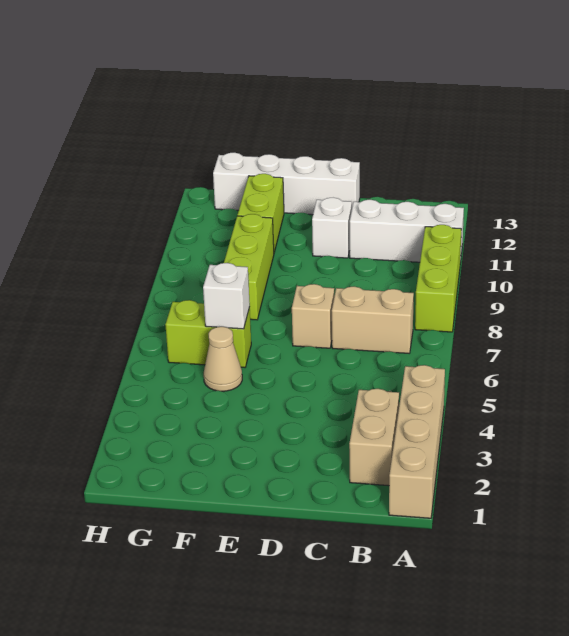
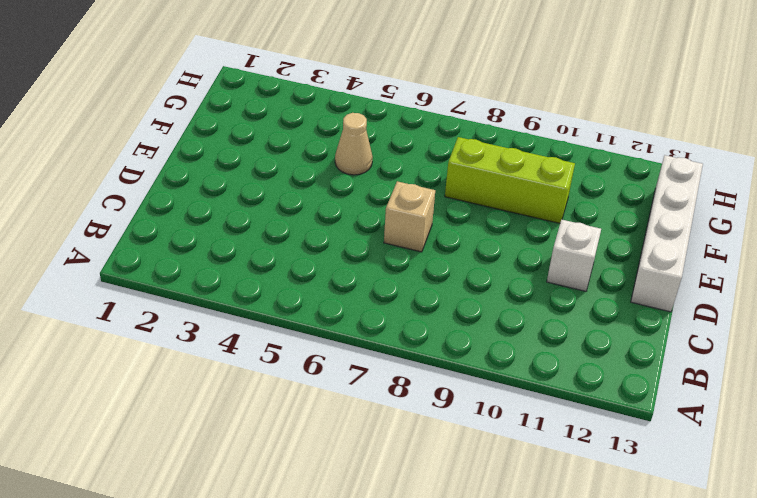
none -> tan 1x4 brick [389,365,445,518]
none -> lime 1x3 brick [415,225,461,332]
none -> white 1x3 brick [350,200,464,262]

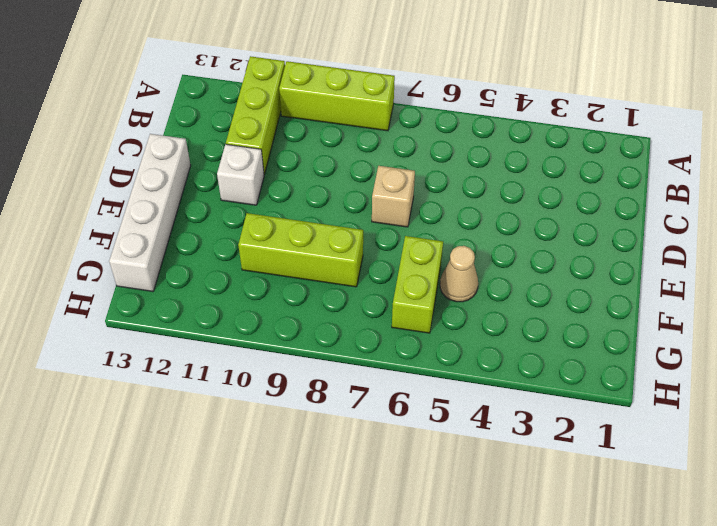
lime 1x3 brick [226,56,285,174] -> white 1x3 brick [350,200,464,262]
none -> tan 1x4 brick [389,365,445,518]
none -> tan 1x2 brick [349,389,399,486]
none -> tan 1x2 brick [332,287,414,353]

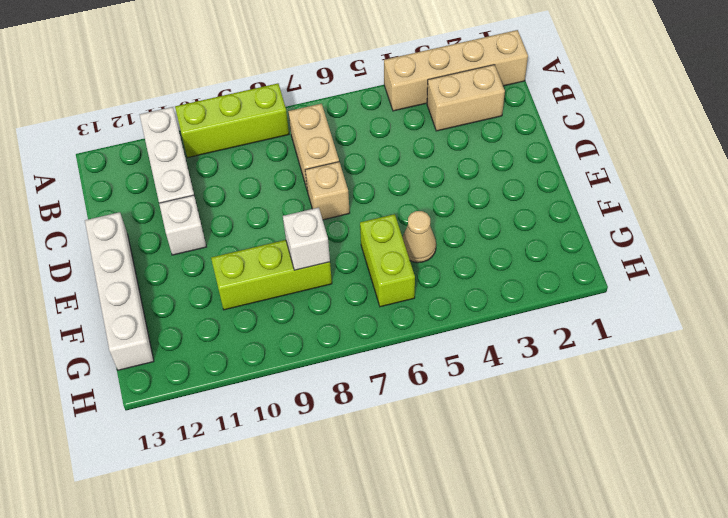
white 1x1 brick [283,208,330,270] -> white 1x1 brick moved to [203,263,250,329]
none -> lime 1x2 brick [237,174,284,252]

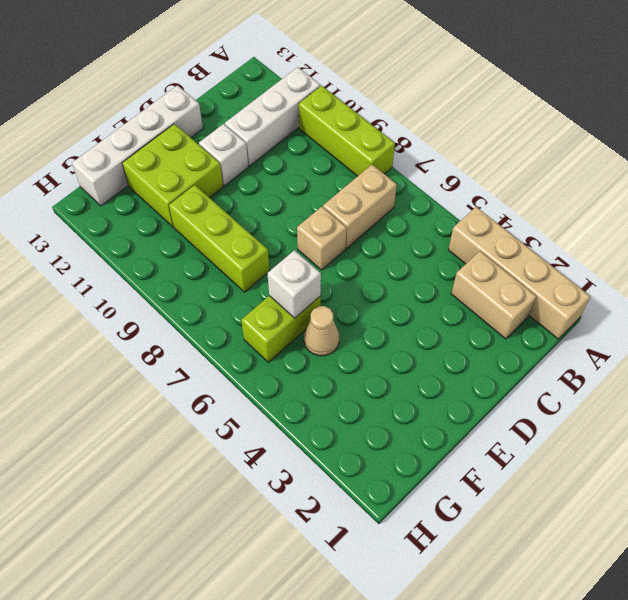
lime 2x2 brick [122,124,223,227] -> lime 1x2 brick [237,174,284,252]

